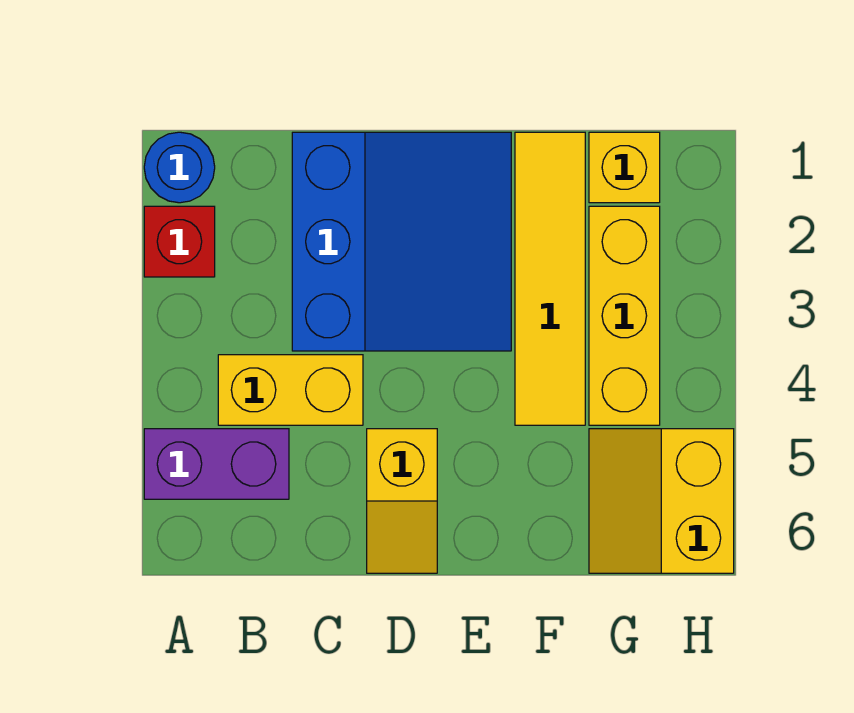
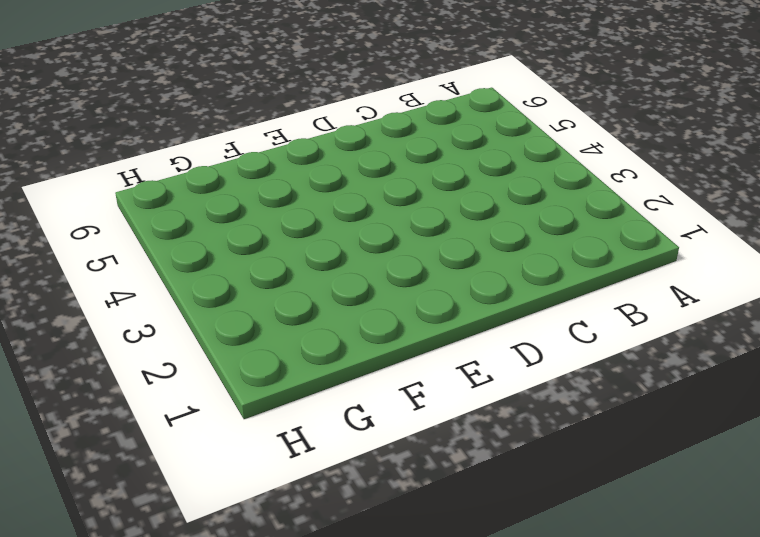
none -> blue 1x1 round brick [144,132,215,203]
none -> red 1x1 brick [144,206,215,277]

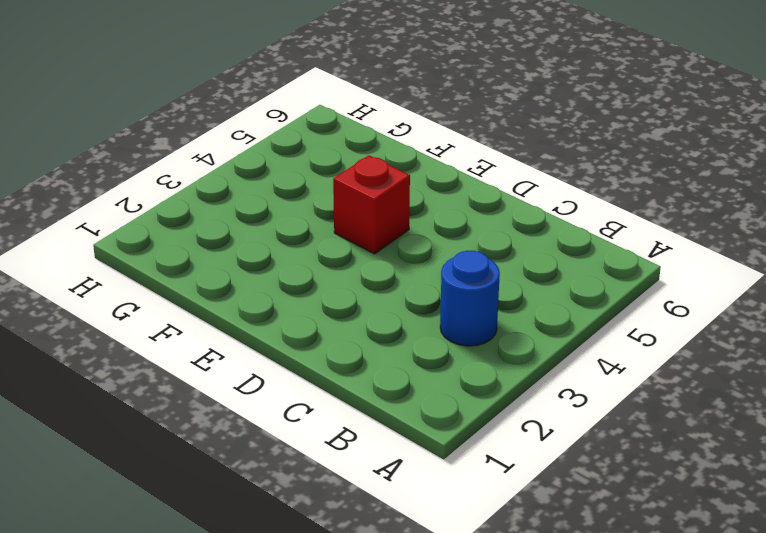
blue 1x1 round brick [440,251,500,346] -> blue 1x1 round brick moved to [144,132,215,203]
red 1x1 brick [333,155,410,254] -> red 1x1 brick moved to [144,206,215,277]
none -> purple 1x2 brick [144,429,289,499]
none -> yellow 1x2 brick [218,355,363,425]

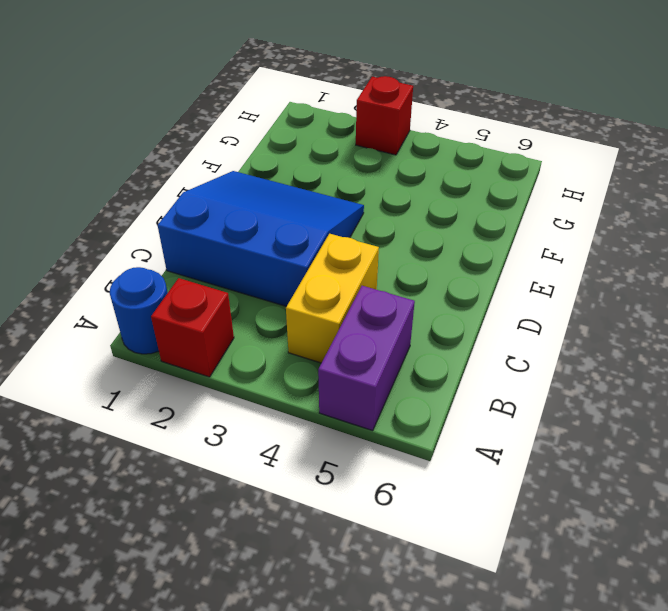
red 1x1 brick [356,76,413,155] -> none
none -> yellow 1x2 slope [367,429,437,573]
none -> yellow 1x4 tile [515,132,585,425]

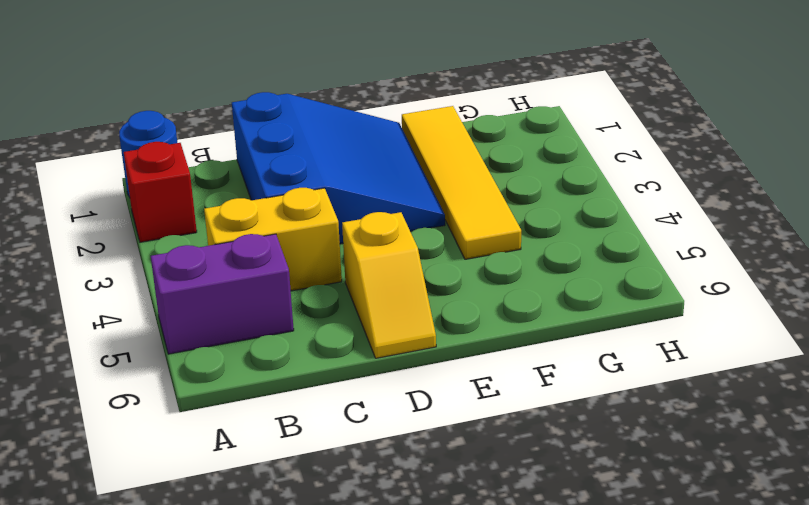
none -> yellow 1x1 brick [589,132,660,203]
none -> yellow 1x3 brick [589,206,660,425]

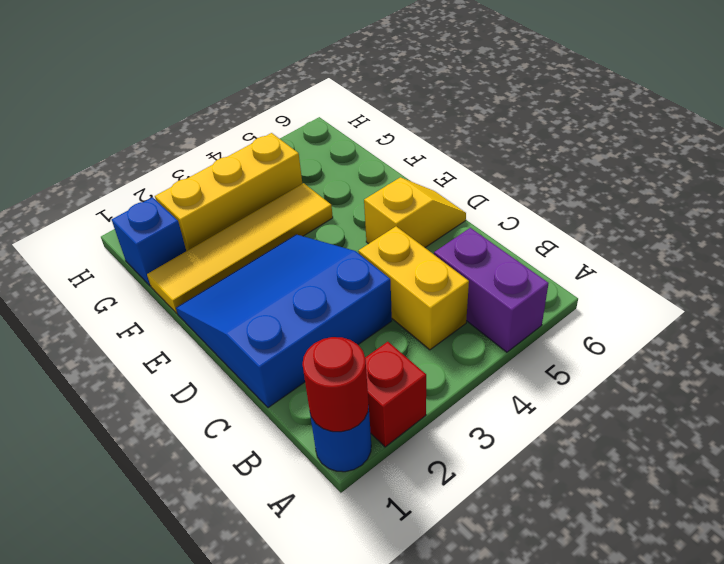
red 1x1 round brick [302,337,369,432] -> none
blue 1x1 brick [112,197,186,286] -> yellow 1x1 brick [589,132,660,203]
none -> yellow 2x2 slope [589,429,734,573]

